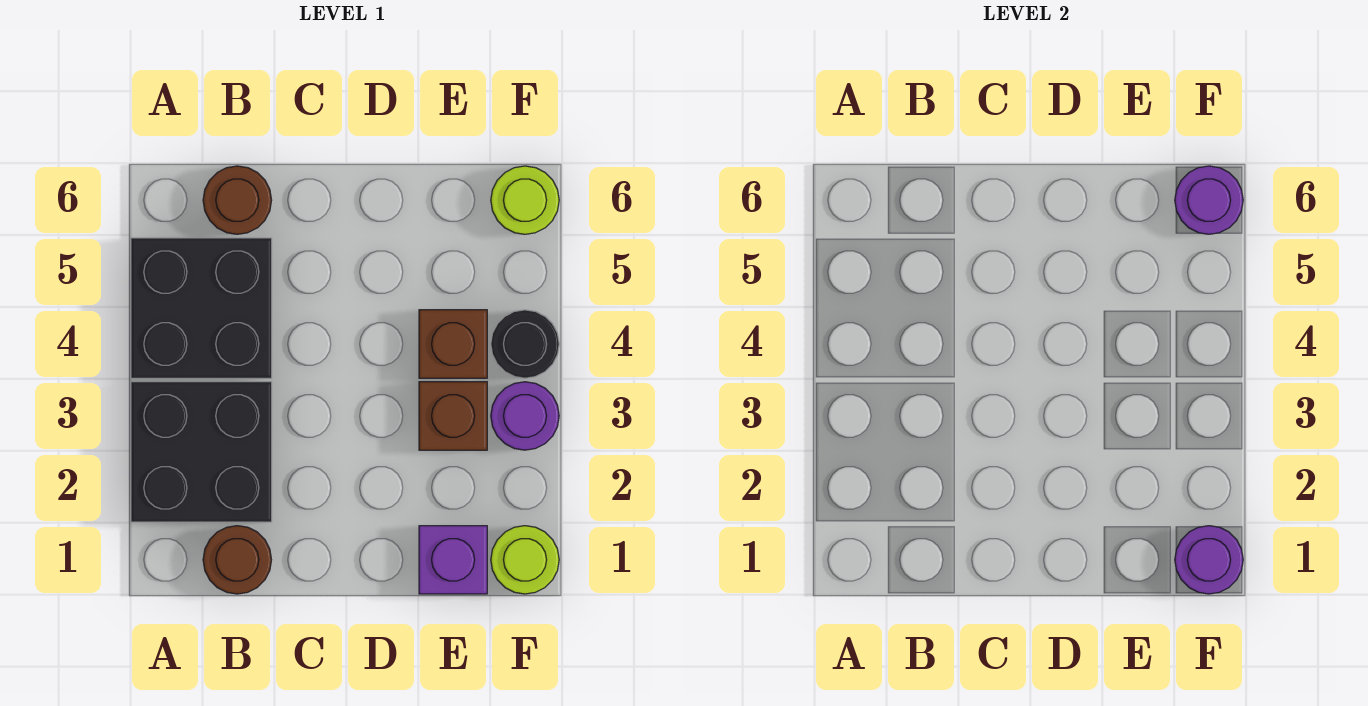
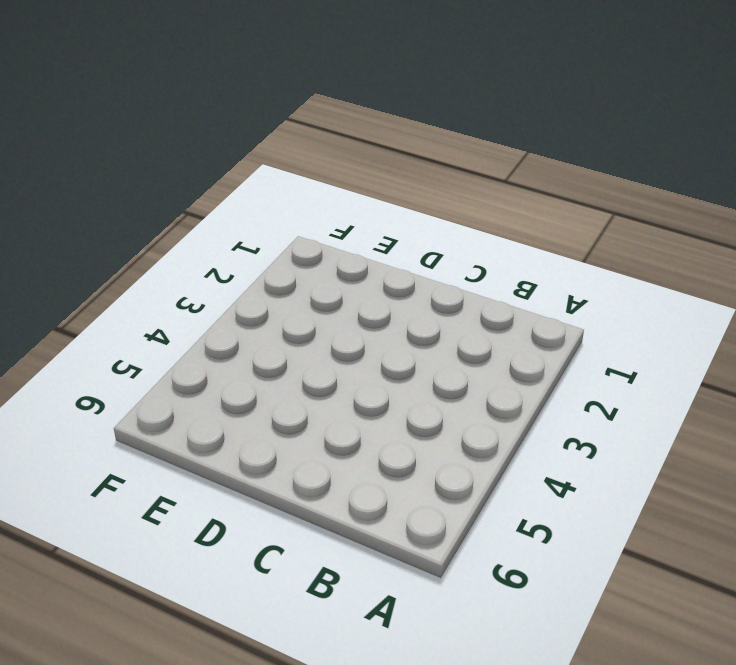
none -> black 2x2 brick [131,382,272,522]
none -> black 2x2 brick [131,238,272,378]
none -> brown 1x1 round brick [203,526,271,594]

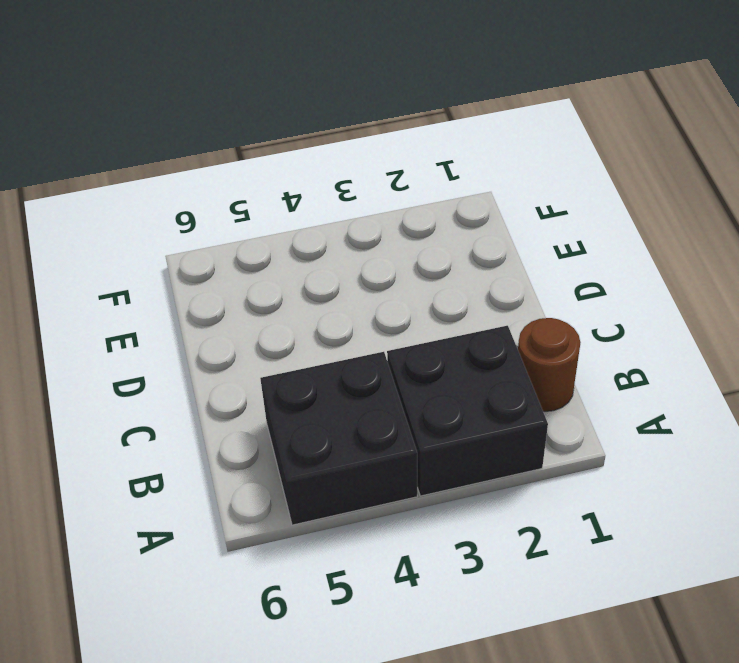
none -> brown 1x1 round brick [203,166,272,234]
none -> purple 1x1 brick [419,526,487,594]
none -> brown 1x1 brick [419,382,487,450]

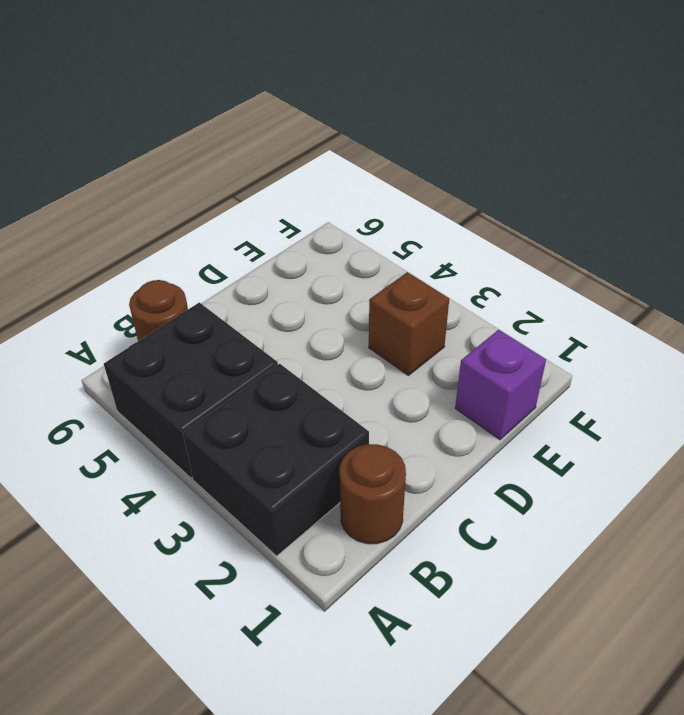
none -> brown 1x1 brick [419,310,487,378]
none -> lime 1x1 round brick [491,526,559,594]
none -> purple 1x1 round brick [491,382,559,450]

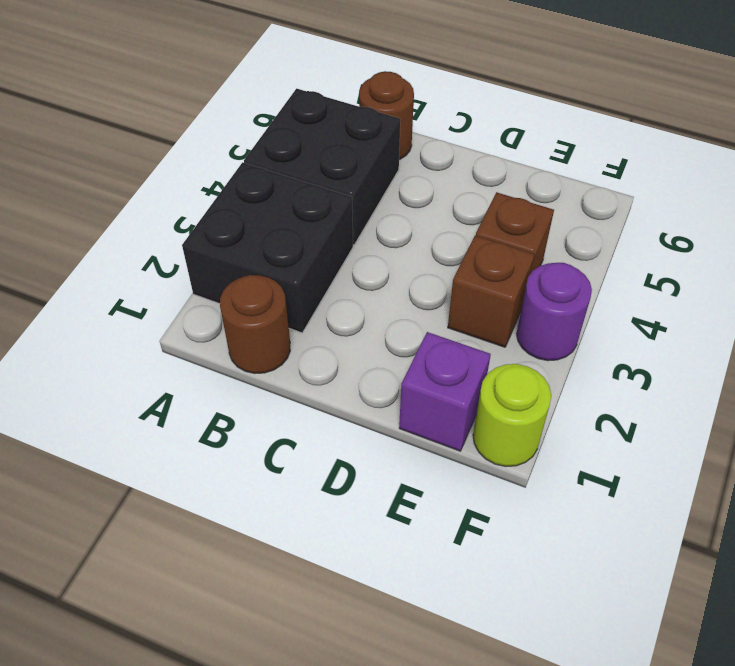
none -> black 1x1 round brick [491,310,559,378]
none -> lime 1x1 round brick [491,166,559,234]
none -> purple 1x1 round brick [1175,526,1243,594]

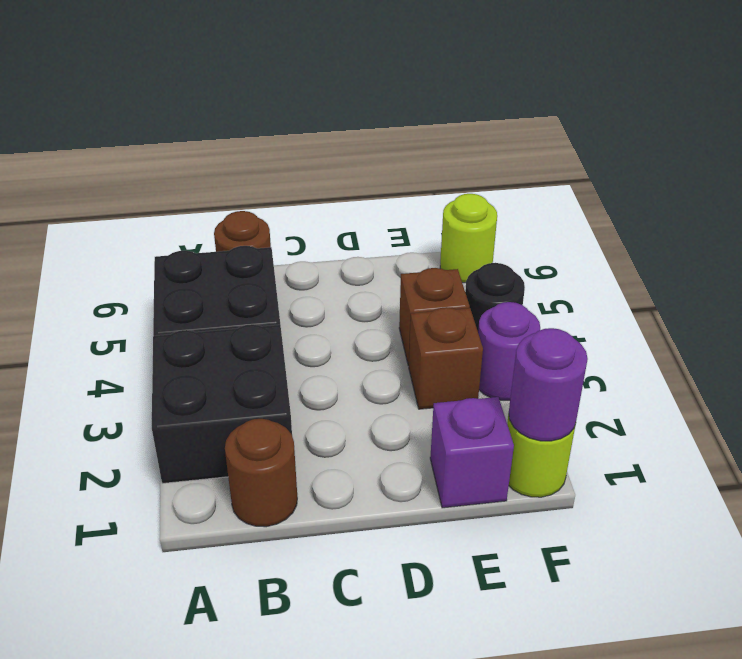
none -> purple 1x1 round brick [1175,166,1243,234]

